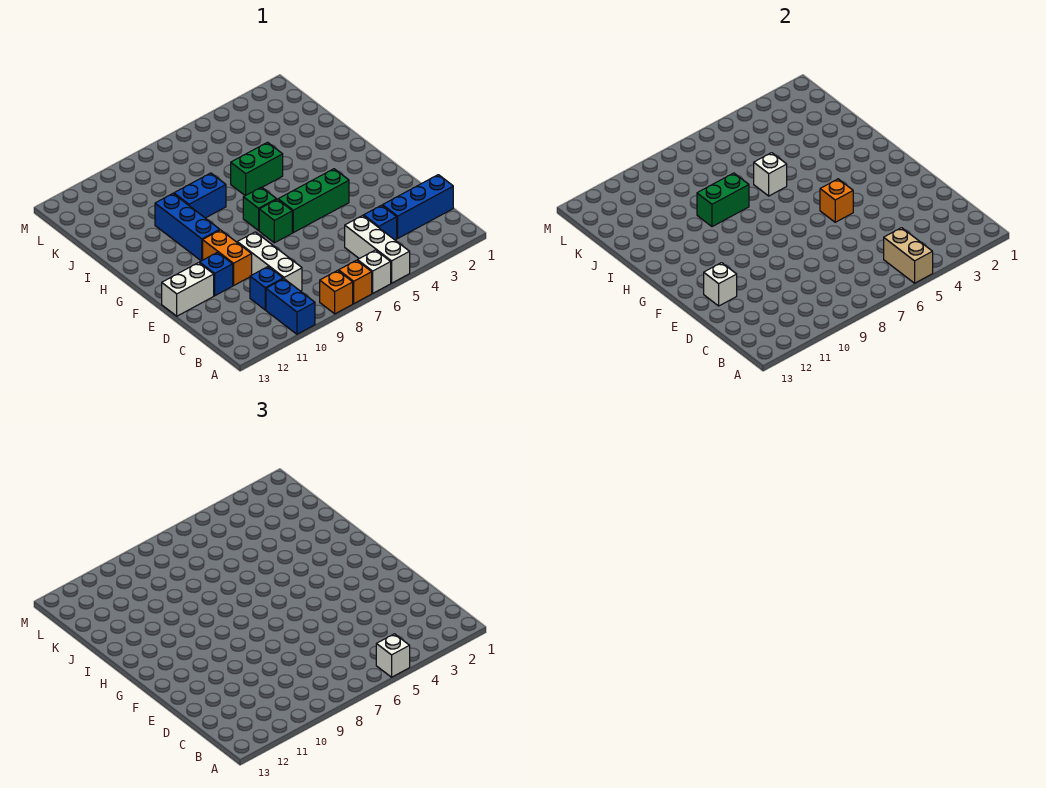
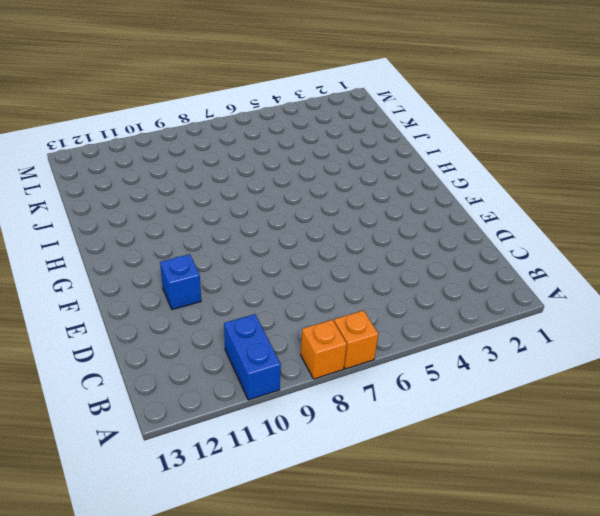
none -> white 1x3 brick [345,215,410,283]
none -> white 1x1 brick [358,250,391,293]
none -> blue 1x3 brick [383,175,453,238]

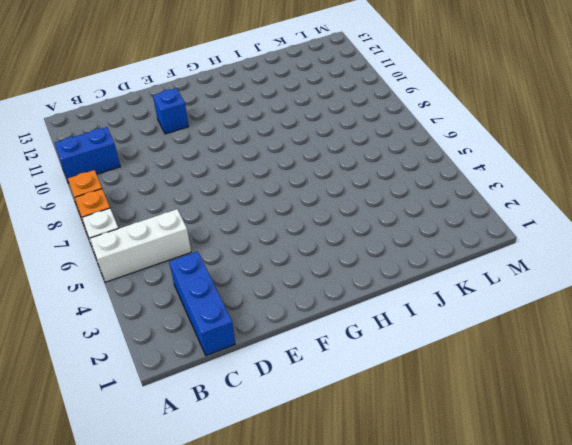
none -> blue 1x1 brick [364,205,397,240]
none -> white 1x3 brick [237,232,302,291]
none -> blue 1x1 brick [250,267,283,310]

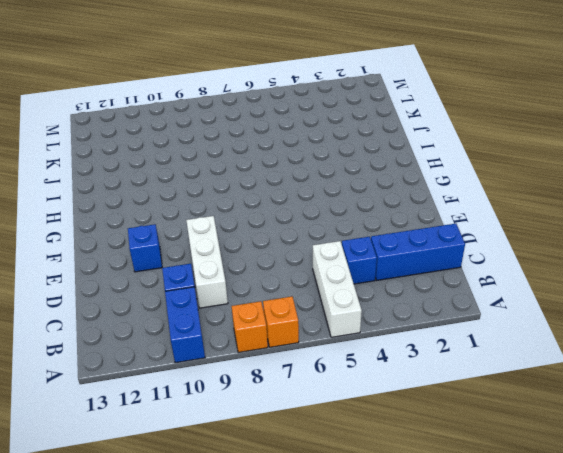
none -> white 1x1 brick [358,250,391,293]
none -> orange 1x2 brick [203,230,252,286]
none -> white 1x2 brick [162,263,214,316]

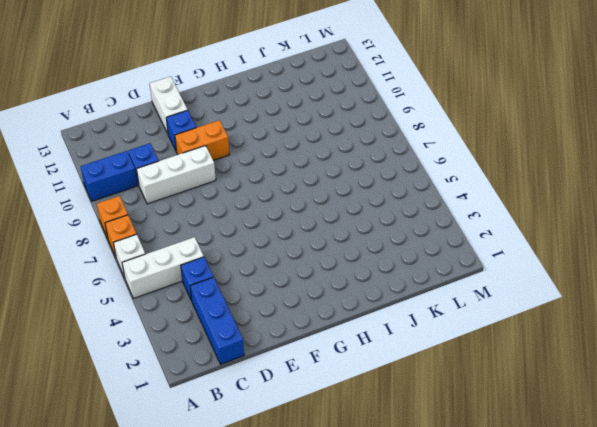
none -> green 1x3 brick [278,169,349,233]
none -> green 1x1 brick [259,199,292,243]
none -> green 1x1 brick [243,187,277,231]

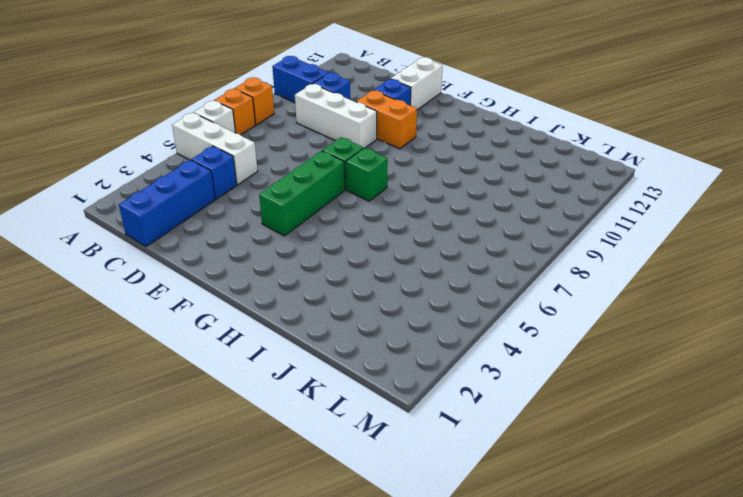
none -> blue 1x3 brick [155,194,220,261]
none -> green 1x2 brick [231,142,283,196]
none -> blue 1x2 brick [174,173,226,218]

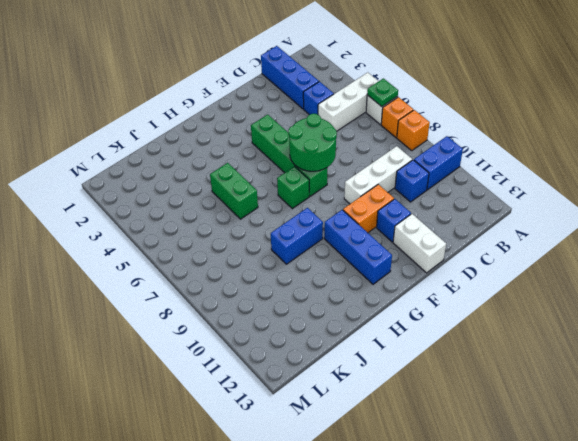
green 1x1 plate [367,78,398,107] -> none
green 2x2 round brick [288,114,337,171] -> none
blue 1x3 brick [324,210,392,284] -> blue 1x3 brick turned to [155,194,220,261]
blue 1x2 brick [271,208,323,264] -> blue 1x2 brick turned to [174,173,226,218]
none -> tan 1x2 brick [884,228,933,283]
none -> white 1x1 brick [704,263,737,306]
none -> orange 1x1 brick [820,179,853,222]

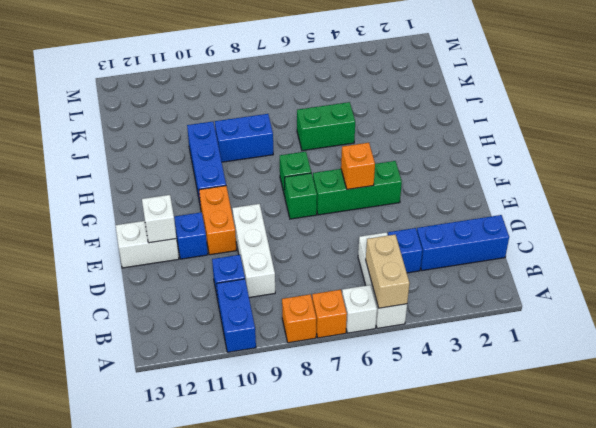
none -> white 1x1 brick [754,153,787,196]
none -> green 1x2 brick [697,173,749,227]
none -> white 1x1 brick [376,634,410,677]

